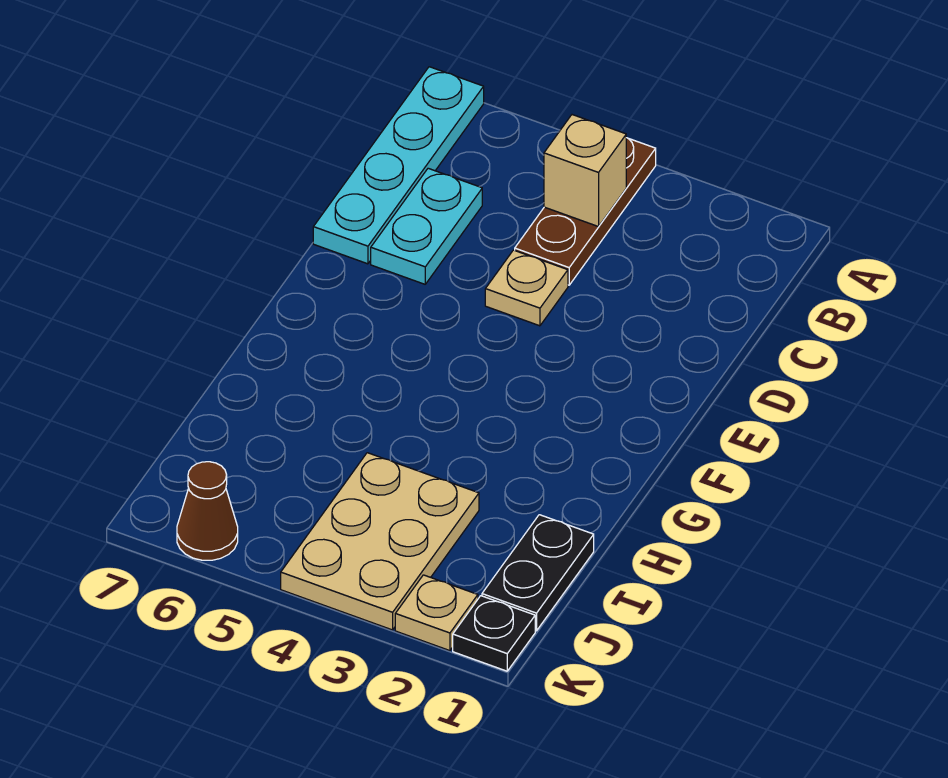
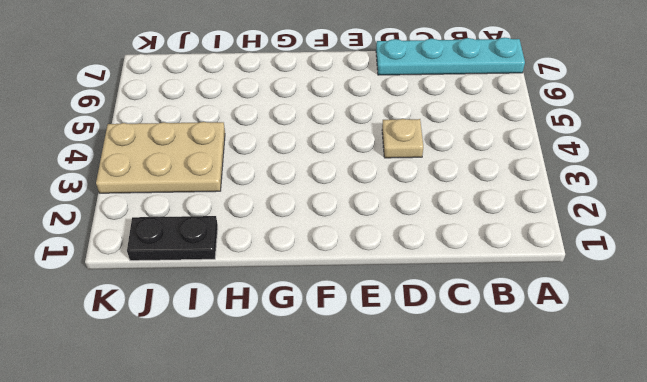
none -> brown 1x3 plate [515,138,656,285]
none -> cyan 1x2 plate [371,168,482,284]

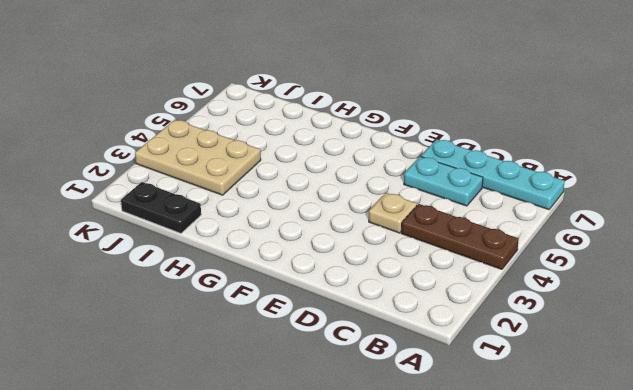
none -> black 1x1 plate [453,596,535,671]
none -> tan 1x1 plate [395,575,478,651]

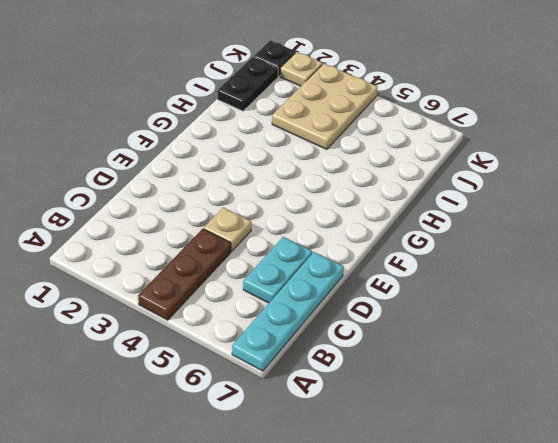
none -> brown 1x1 cone [177,462,238,560]
none -> tan 1x1 brick [544,115,626,227]

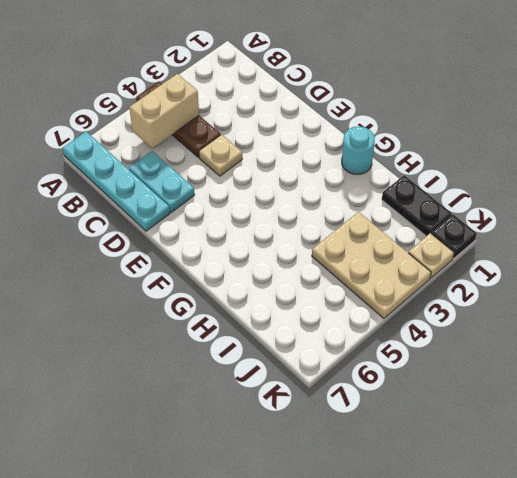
tan 1x2 brick [129,74,199,148] -> tan 1x1 brick [544,115,626,227]
cyan 1x1 round brick [342,127,375,174] -> none
none -> brown 1x1 cone [177,462,238,560]

